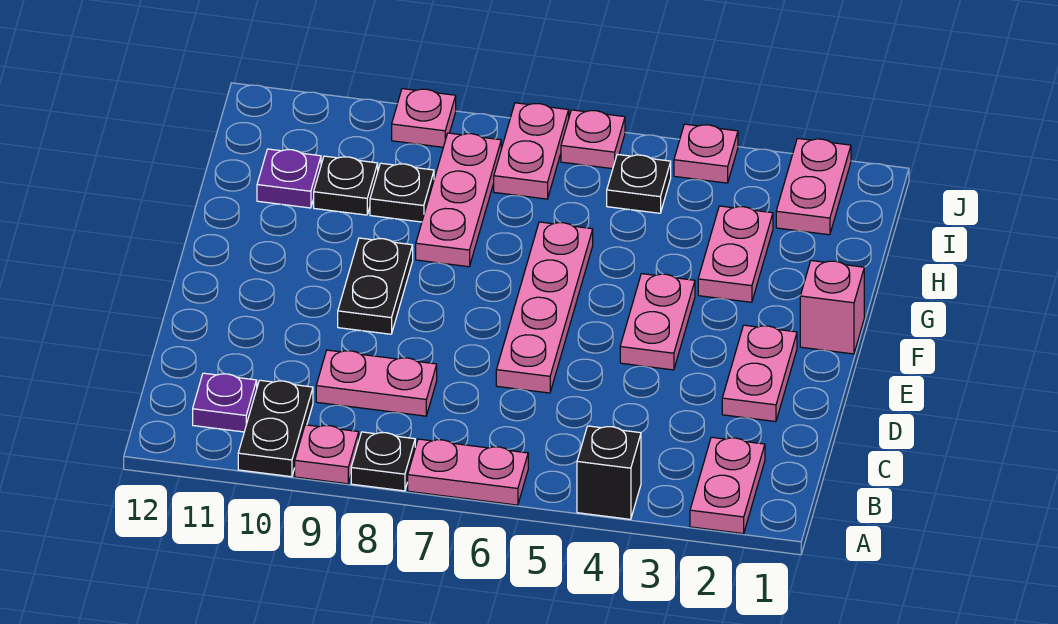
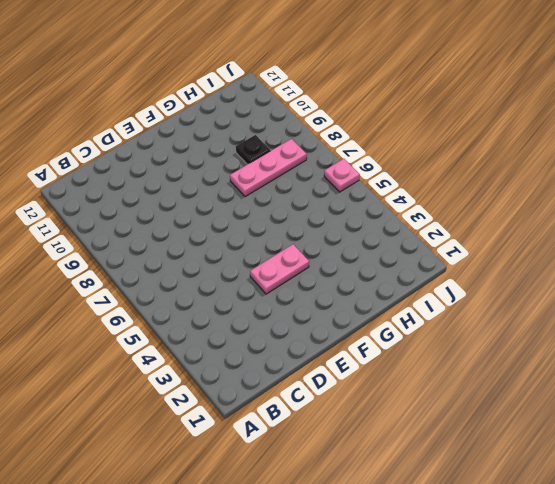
none -> pink 1x2 plate [690,437,765,534]
none -> black 1x1 brick [577,426,641,519]
none -> pink 1x2 plate [408,439,528,505]

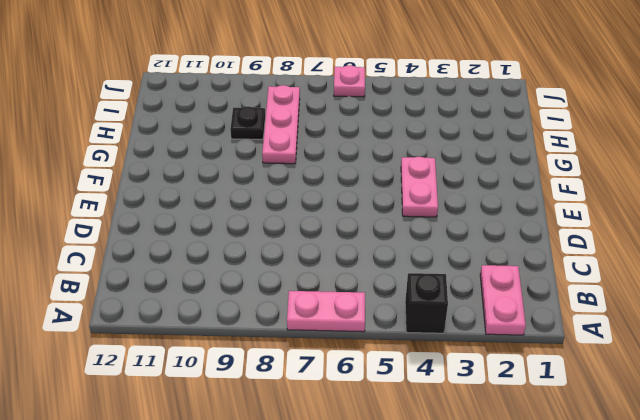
none -> black 1x1 plate [351,432,415,491]
none -> pink 1x1 plate [295,425,359,484]
none -> black 1x2 plate [238,380,313,477]

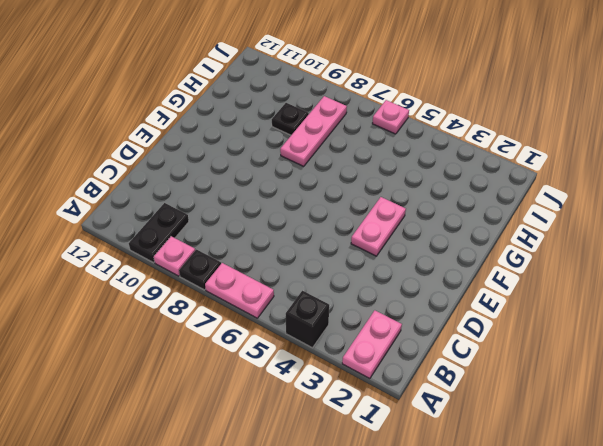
none -> purple 1x1 plate [193,373,257,432]
none -> pink 1x2 plate [316,350,437,416]
none -> pink 1x2 plate [722,325,797,422]

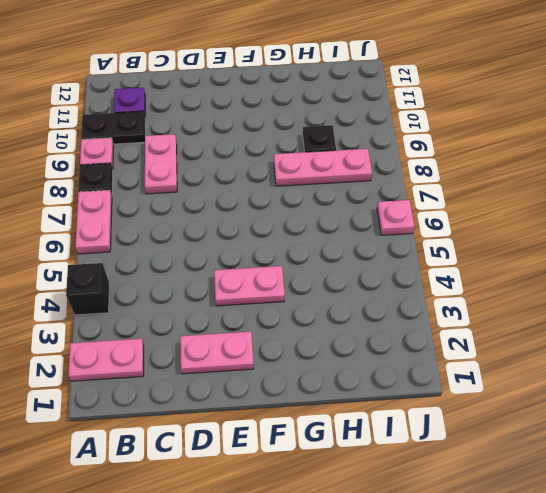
none -> pink 1x4 plate [496,222,593,393]
none -> black 1x2 plate [338,238,413,334]
none -> pink 1x1 brick [800,261,864,354]

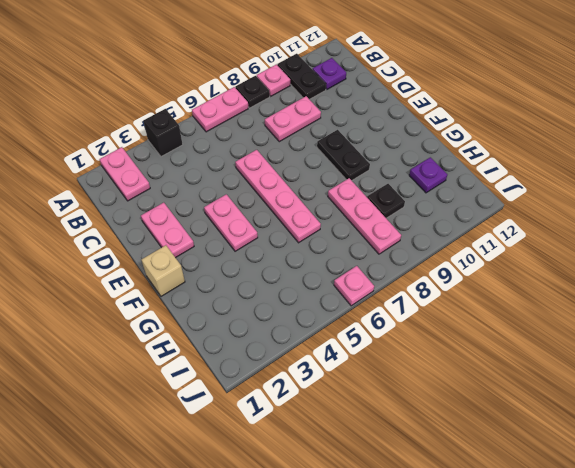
tan 1x1 brick [142,245,185,296] -> pink 1x1 brick [800,261,864,354]
none -> pink 1x2 plate [698,206,773,302]
none -> black 1x1 plate [314,156,378,215]
none -> pink 1x2 plate [776,138,851,235]

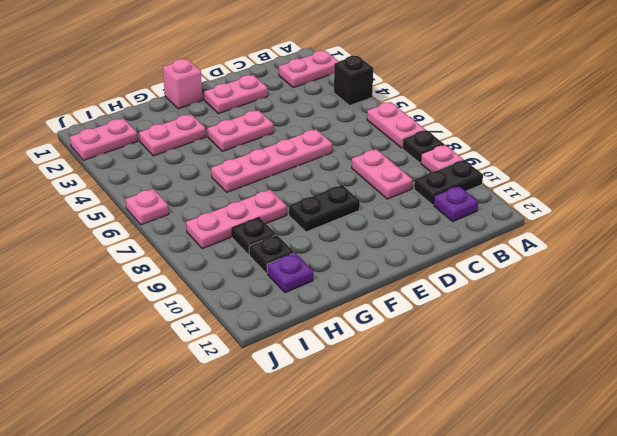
none -> black 1x1 plate [607,154,671,213]
none -> pink 1x2 plate [494,103,569,199]
none -> pink 1x1 plate [674,124,738,183]

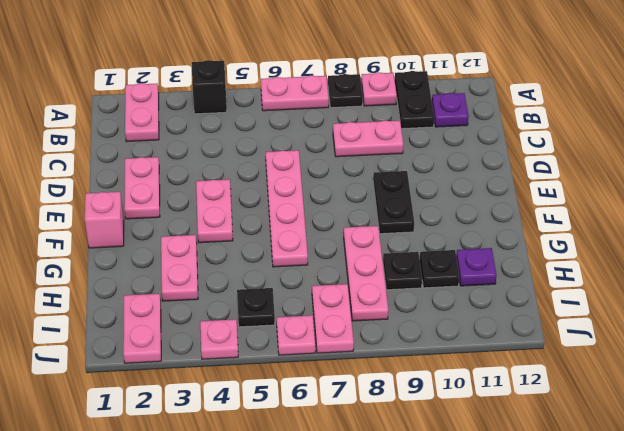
none -> pink 1x1 plate [392,89,456,147]

